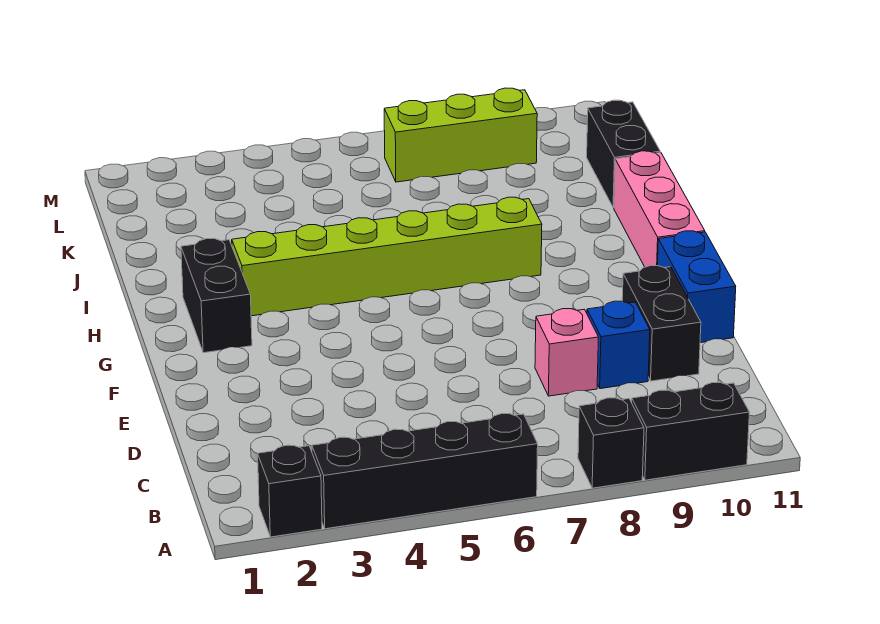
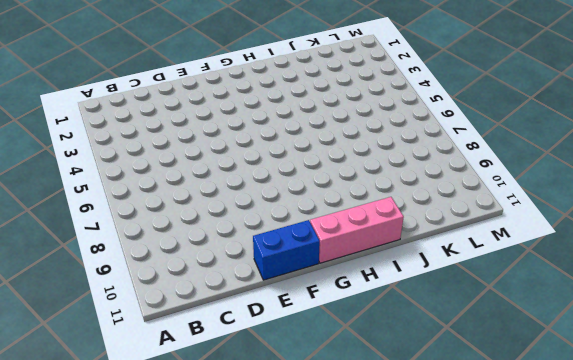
none -> black 1x1 brick [258,445,322,537]
none -> black 1x4 brick [312,414,538,529]
none -> black 1x1 brick [578,398,644,488]

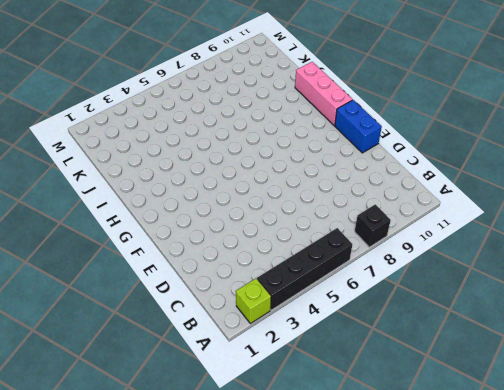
lime 1x1 brick [236,279,271,324] -> black 1x1 brick [258,445,322,537]
none -> black 1x2 brick [632,383,749,480]
none -> pink 1x1 brick [535,309,599,396]
none -> blue 1x1 brick [587,301,650,389]

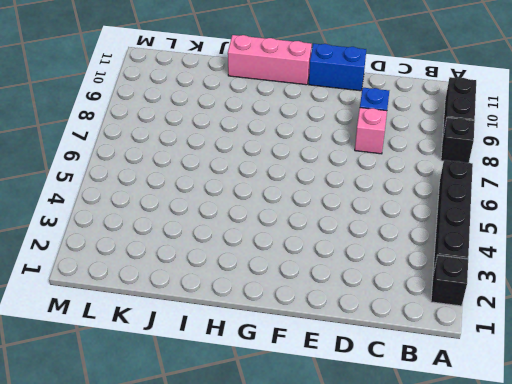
none -> black 1x2 brick [622,266,701,381]
none -> black 1x2 brick [181,239,252,353]
none -> lime 1x6 brick [232,197,542,316]

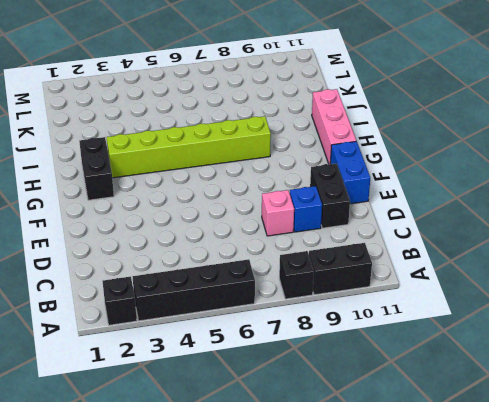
none -> black 1x2 brick [587,100,660,208]
none -> lime 1x3 brick [384,88,537,182]

